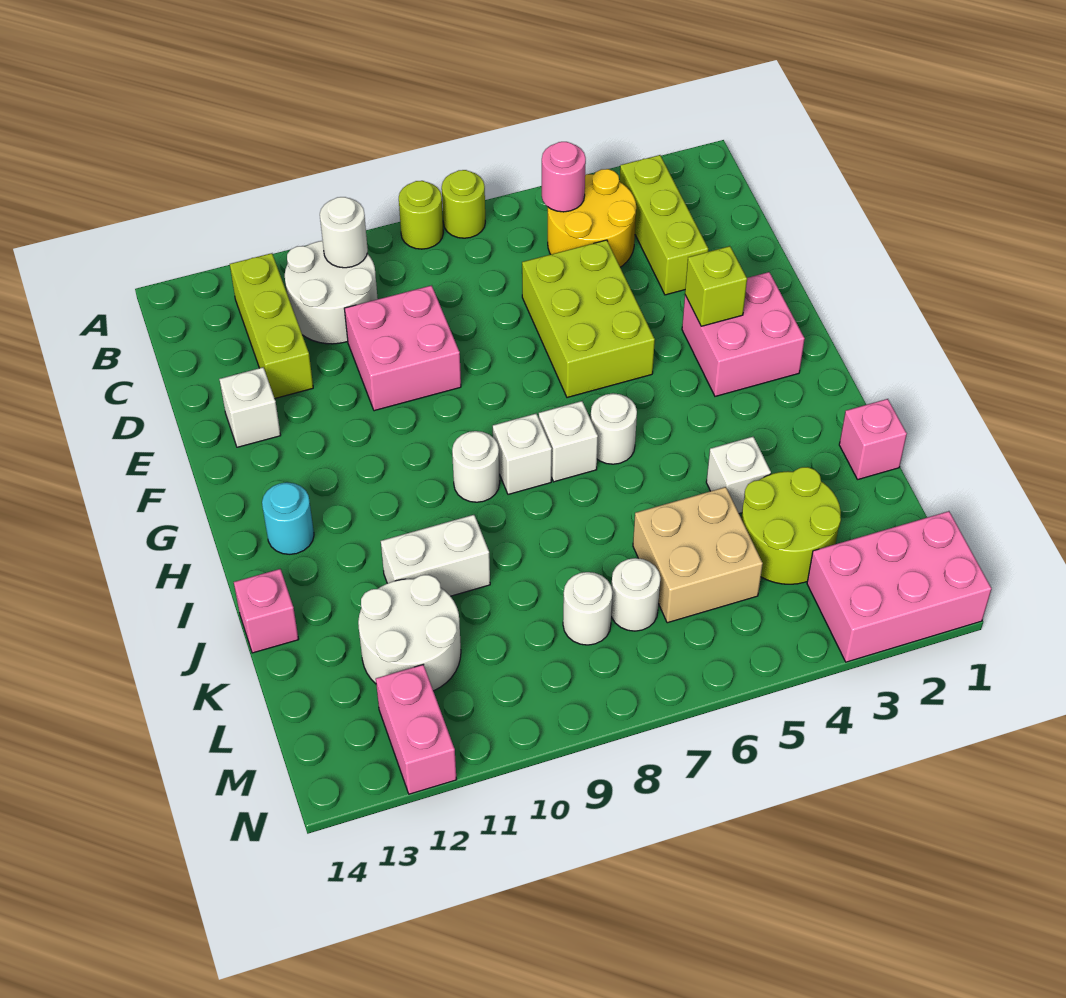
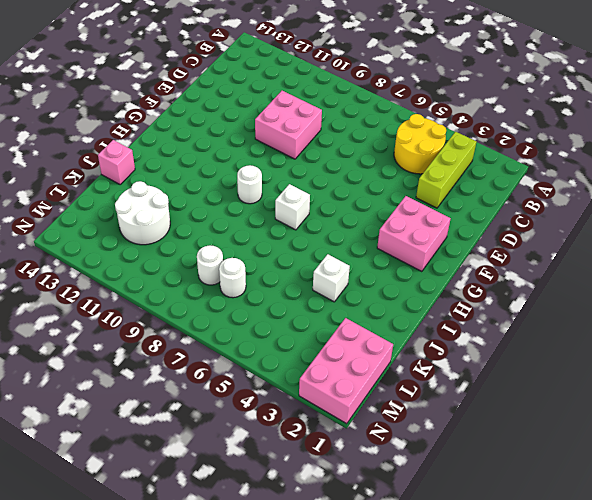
pink 2x3 brick [299,318,393,424] -> pink 2x3 brick turned to [807,511,991,662]
none -> lime 1x1 round brick [442,170,485,238]
none -> lime 1x1 round brick [399,181,443,249]
none -> white 2x2 round brick [285,241,378,344]

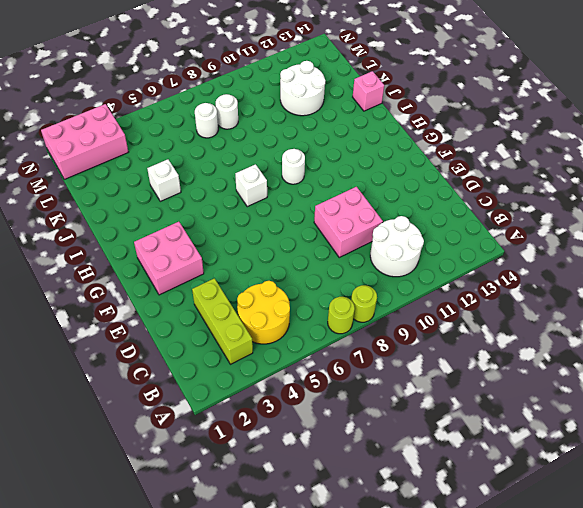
none -> lime 1x3 brick [230,253,313,398]
none -> lime 2x3 brick [522,240,655,398]
none -> white 1x1 brick [219,367,281,447]

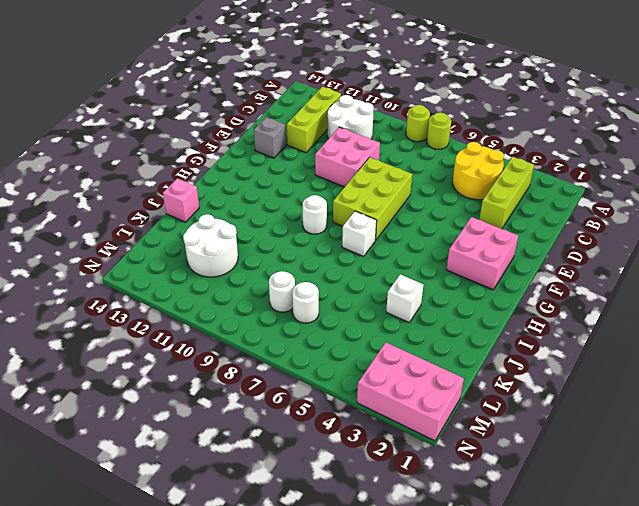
lime 2x3 brick [333,157,412,240] -> lime 2x3 brick moved to [522,240,655,398]
grey 1x1 brick [254,117,286,158] -> white 1x1 brick [219,367,281,447]
none -> white 1x1 round brick [591,393,637,464]
none -> white 1x1 brick [493,414,552,494]
none -> cyan 1x1 round brick [262,482,314,554]

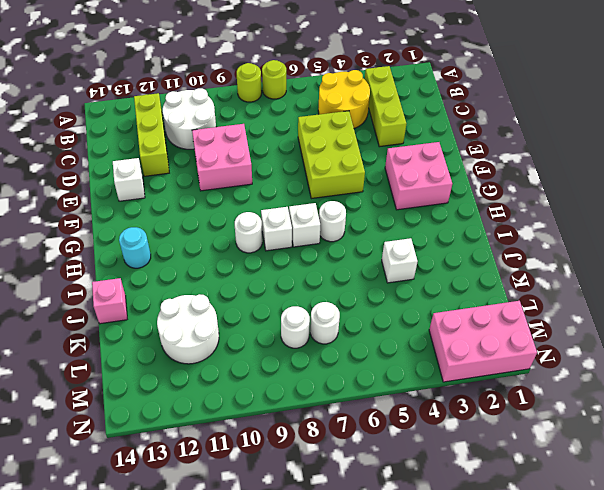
none -> pink 1x1 brick [839,399,907,479]
none -> white 1x2 brick [381,515,490,596]
none -> lime 2x2 round brick [741,467,841,584]

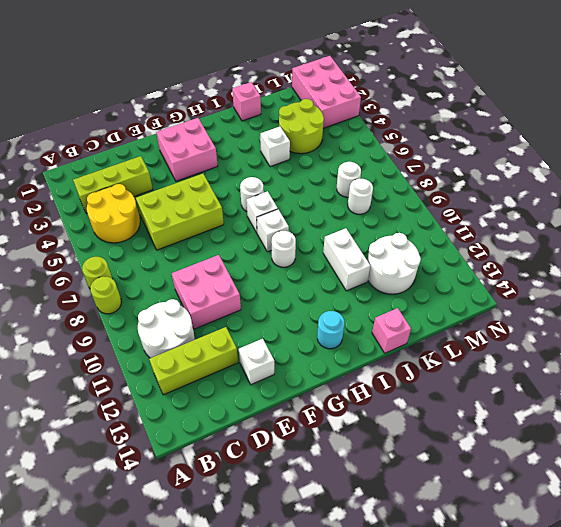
none -> tan 2x2 brick [633,487,763,623]
none -> pink 1x2 brick [376,665,457,794]
none -> pink 1x1 round brick [542,142,586,212]

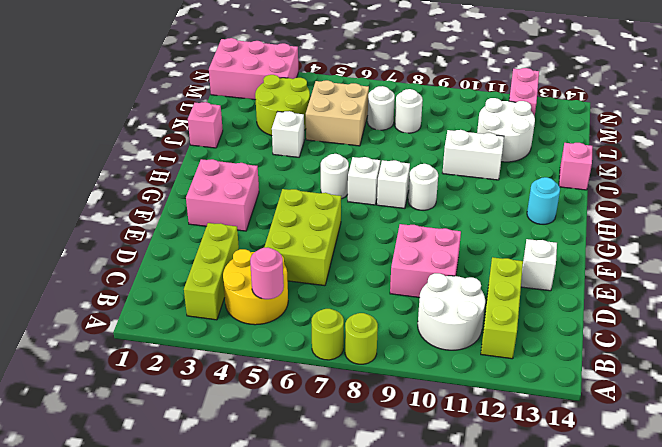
none -> white 1x1 round brick [320,197,368,268]
none -> lime 1x1 brick [685,246,747,326]

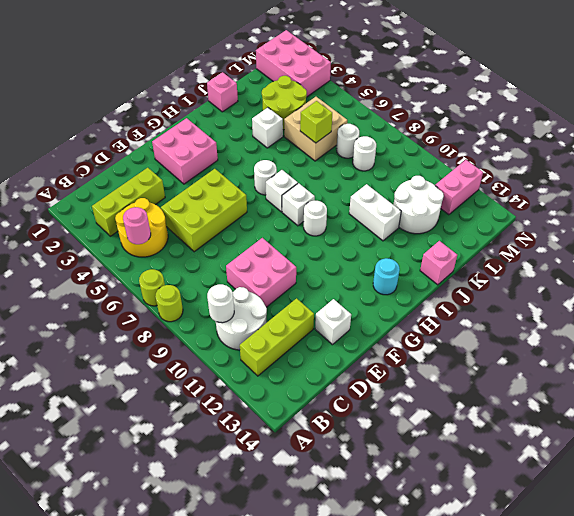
lime 1x1 brick [300,101,332,143] -> lime 1x1 brick moved to [685,246,747,326]

